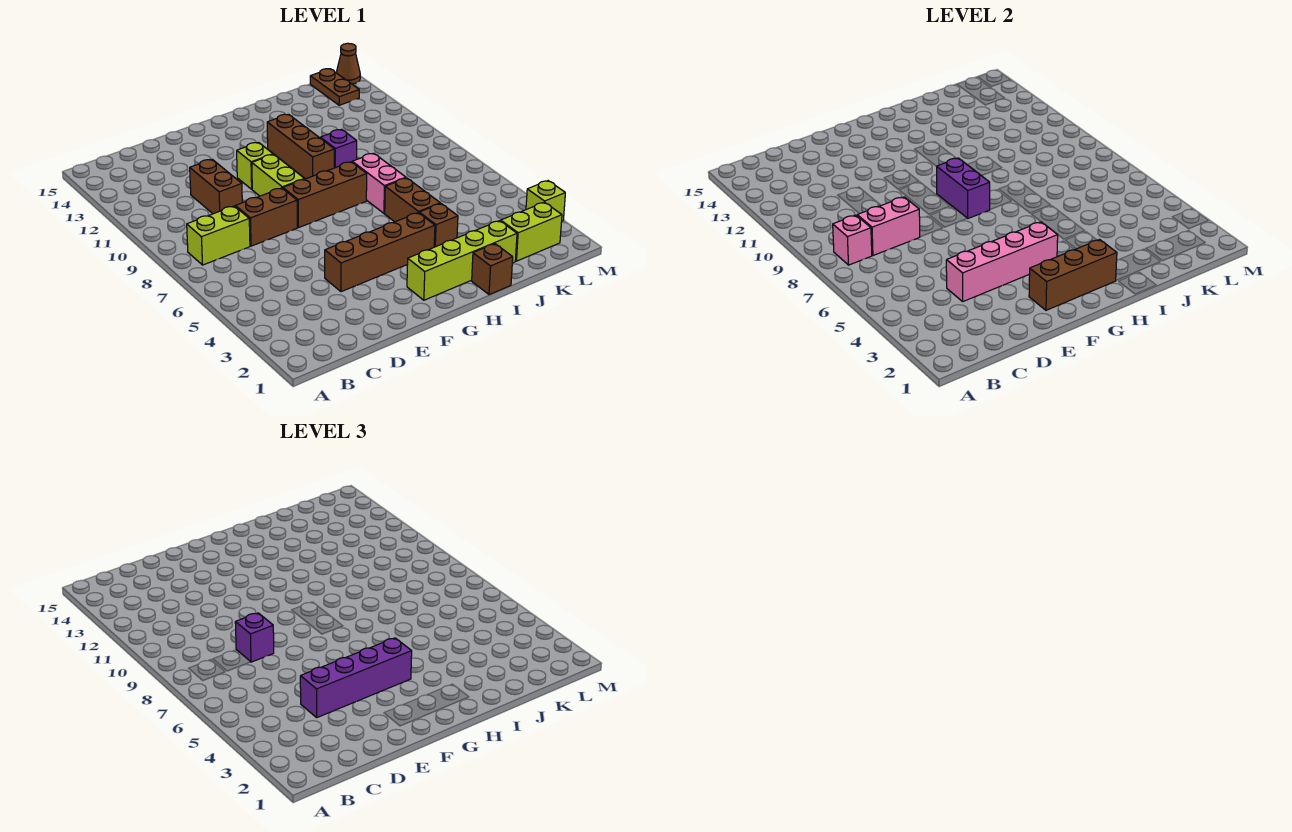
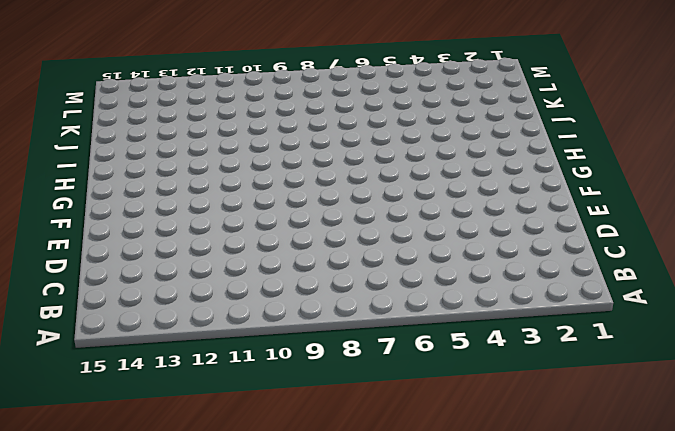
none -> lime 1x2 brick [187,206,250,265]
none -> brown 1x2 brick [235,188,297,246]
none -> brown 1x2 brick [190,159,242,214]

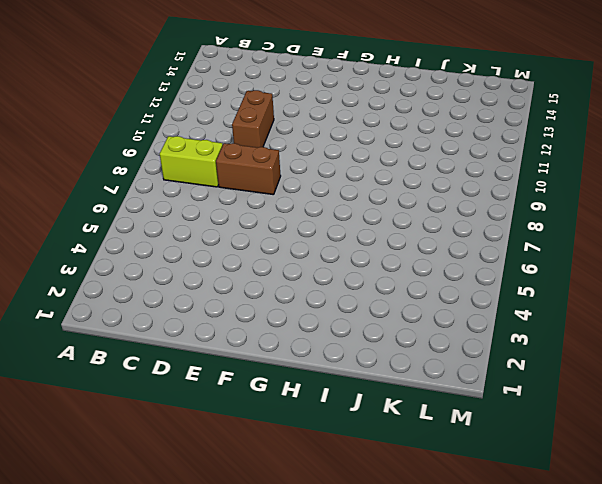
none -> brown 1x4 brick [325,213,435,292]
none -> brown 1x3 brick [283,162,367,228]
none -> lime 1x2 brick [252,154,304,196]

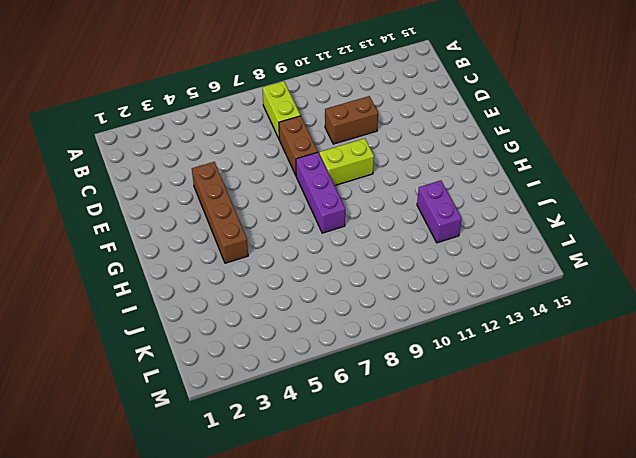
purple 1x3 brick [296,152,345,233] -> brown 1x3 brick [283,162,367,228]
purple 1x2 brick [417,180,462,243] -> purple 1x2 brick turned to [937,158,990,218]
none -> lime 1x1 brick [237,142,273,189]
none -> lime 1x4 brick [407,221,517,300]
none -> brown 1x3 brick [267,114,334,179]

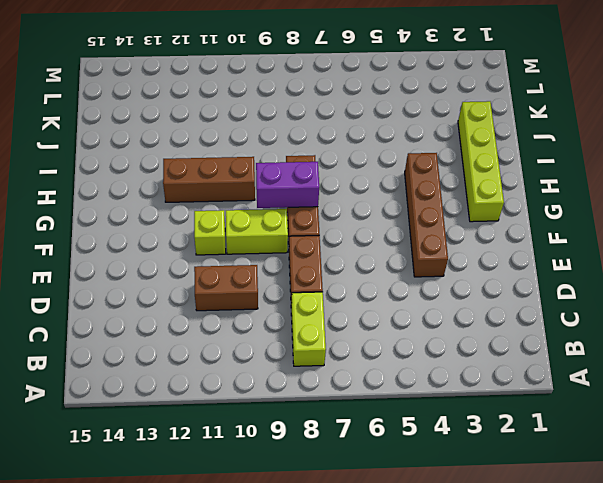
none -> brown 1x1 brick [472,244,513,295]
none -> brown 1x1 brick [419,204,458,247]
none -> brown 1x2 brick [385,178,440,222]

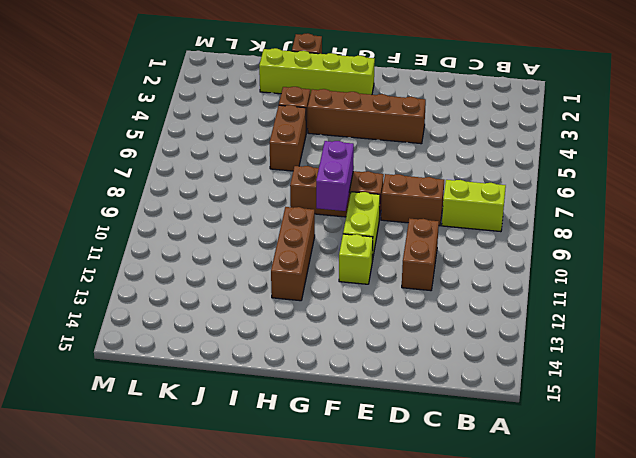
none -> pink 1x2 brick [352,153,406,213]
none -> purple 1x1 brick [320,129,357,168]
none -> lime 1x2 brick [501,202,562,261]

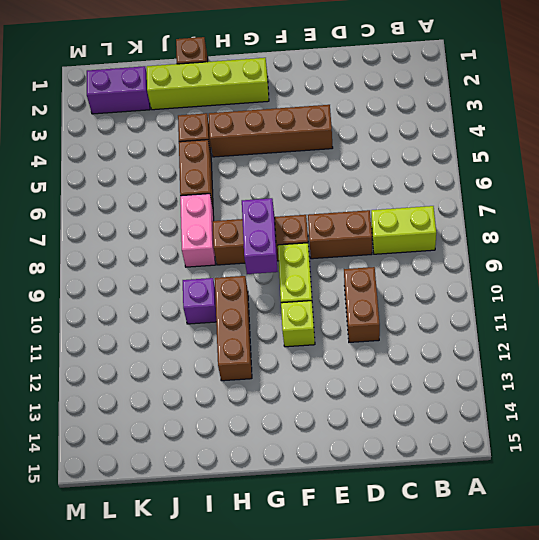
purple 1x2 brick [87,66,150,114] -> lime 1x2 brick [501,202,562,261]
none -> brown 1x2 plate [310,69,359,105]
none -> lime 1x1 brick [526,181,565,221]
none -> brown 1x1 cone [336,43,360,84]

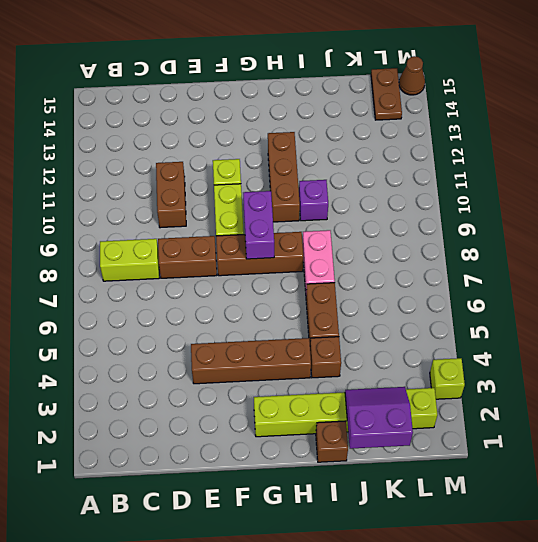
purple 2x2 slope [345,387,413,449] -> none
none -> pink 1x1 brick [833,215,872,265]
none -> pink 1x2 brick [857,197,920,255]
none -> pink 1x4 brick [946,222,1058,301]

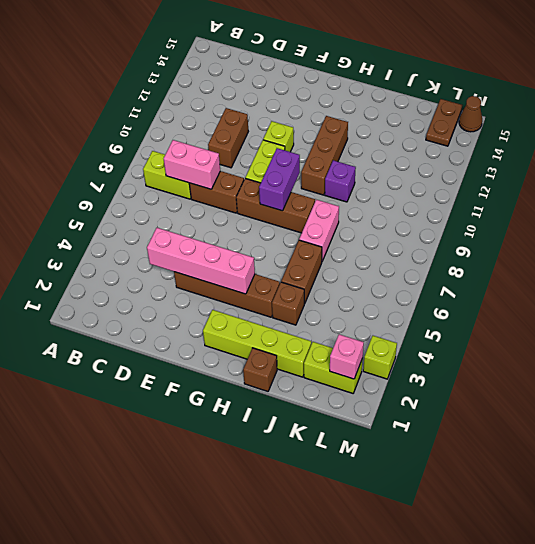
pink 1x1 brick [330,334,364,379] -> pink 1x1 brick moved to [833,215,872,265]
none -> brown 1x3 brick [1029,240,1117,310]
none -> purple 1x4 brick [300,638,412,717]
none -> purple 1x1 brick [235,613,274,662]

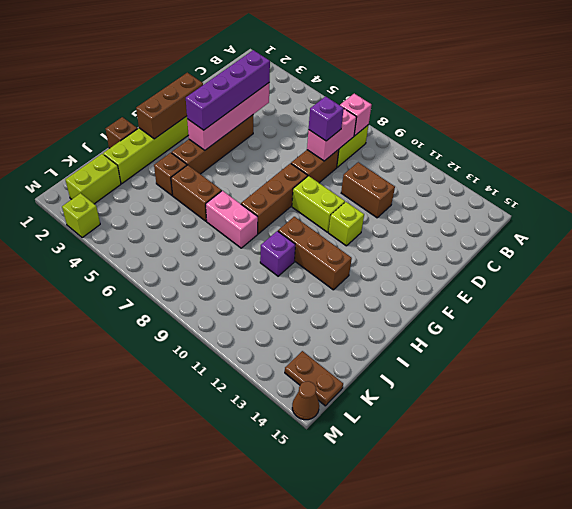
none -> purple 1x2 brick [937,158,990,218]

